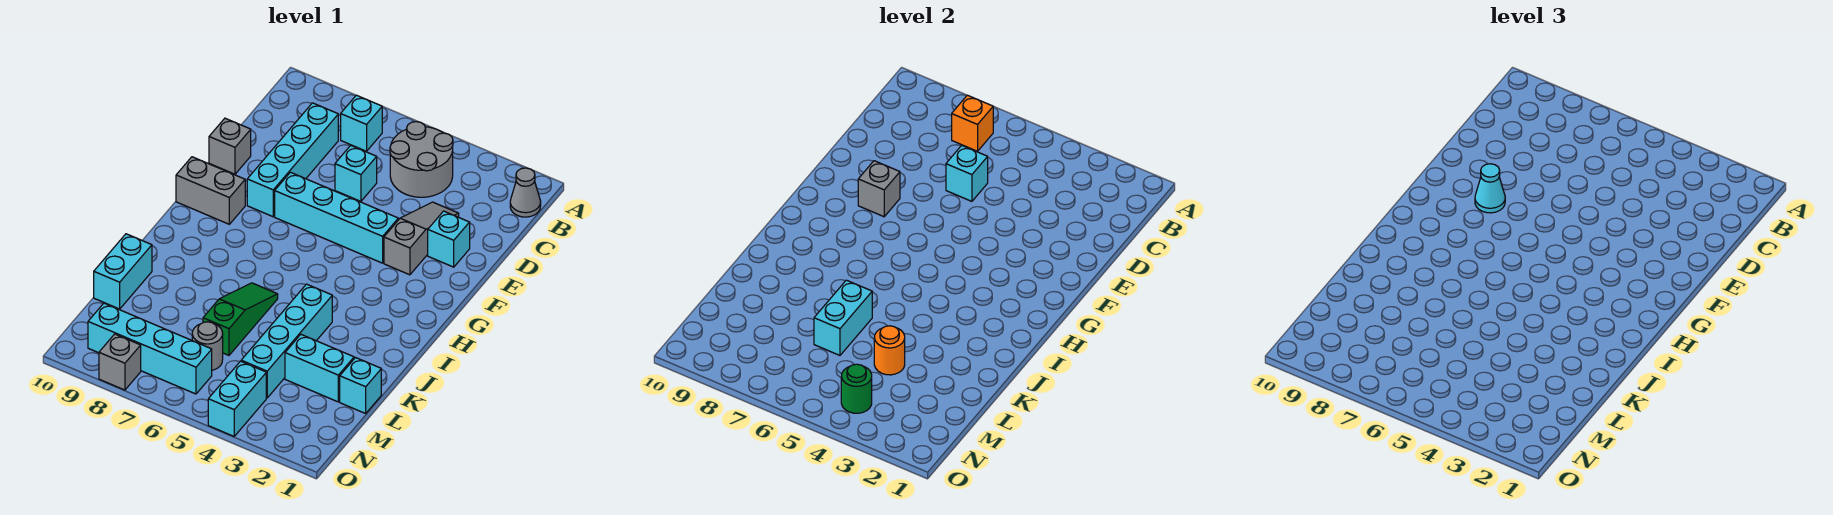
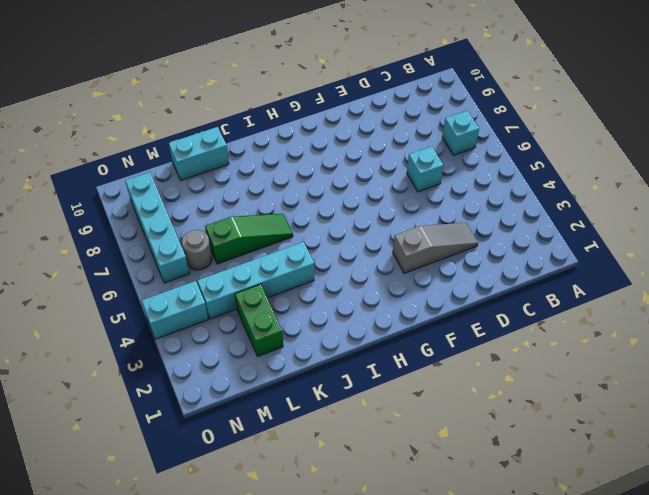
green 1x2 brick [235,284,283,356] -> cyan 1x2 brick [285,335,354,402]
none -> grey 1x1 cone [510,168,541,217]
none -> grey 2x2 round brick [390,122,453,197]
none -> cyan 1x4 brick [247,103,338,217]

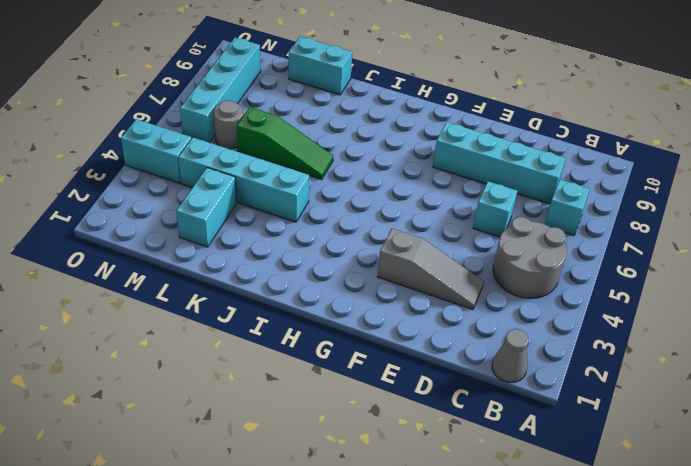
none -> cyan 1x1 brick [428,211,470,267]
none -> grey 1x1 brick [209,118,251,174]
none -> cyan 1x4 brick [275,172,398,263]

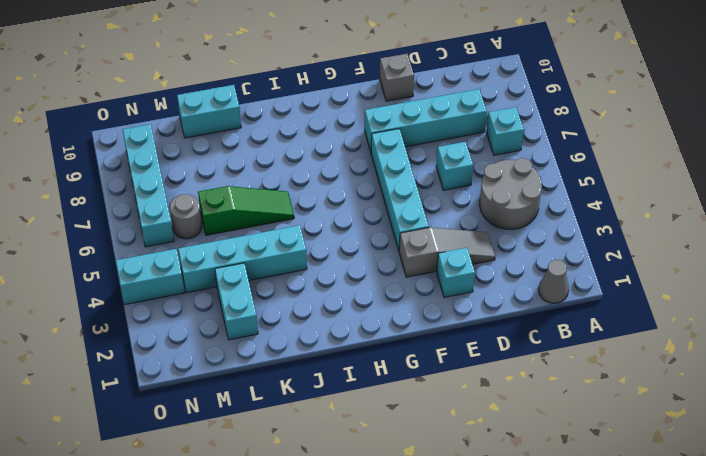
none -> grey 1x2 brick [176,157,245,224]
none -> cyan 1x1 brick [340,358,381,413]
none -> grey 1x1 brick [99,334,141,390]

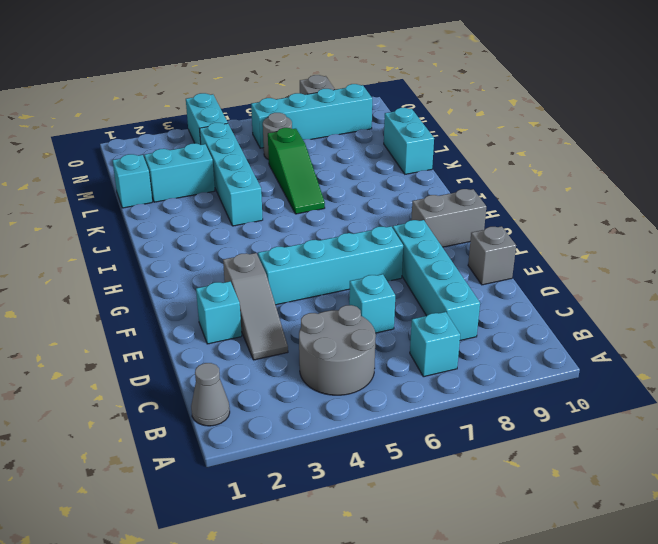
none -> orange 1x1 brick [952,95,993,151]
none -> cyan 1x1 brick [946,146,988,201]
none -> grey 1x1 brick [858,161,900,217]

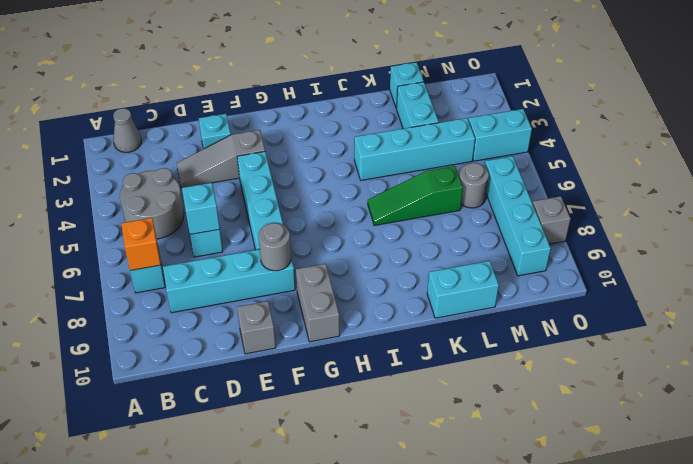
grey 1x1 round brick [259,223,291,271] -> grey 1x1 brick [858,161,900,217]
none -> cyan 1x2 brick [814,280,872,355]
none -> orange 1x1 round brick [874,326,905,375]
none -> green 1x1 round brick [841,364,872,413]

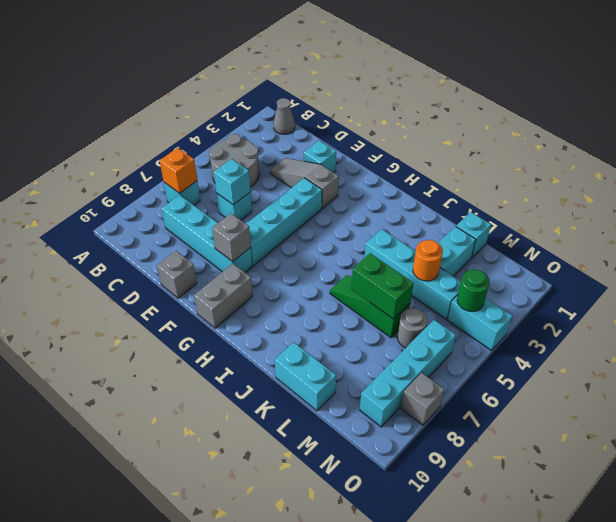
green 1x2 brick [351,253,414,319] -> cyan 1x2 brick [814,280,872,355]
none -> cyan 1x1 cone [1475,164,1505,213]

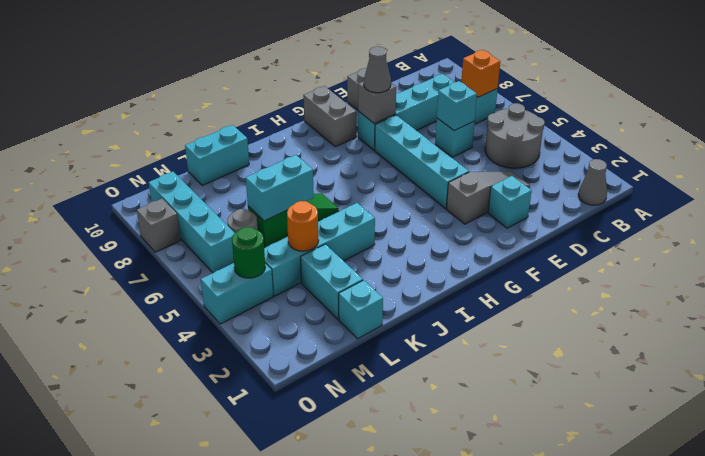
grey 1x1 cone [364,46,391,93] -> cyan 1x1 cone [1475,164,1505,213]

